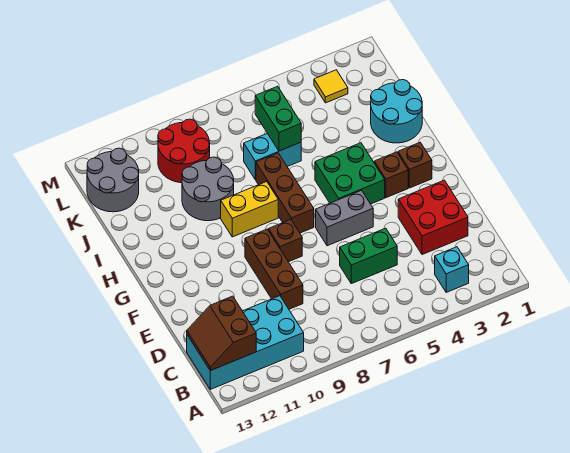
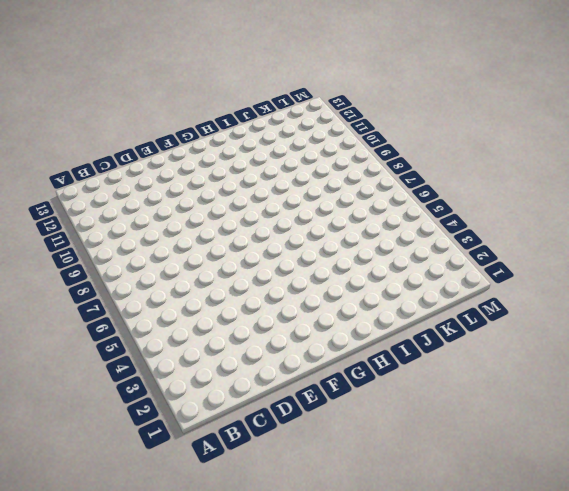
none -> cyan 1x1 brick [435,247,469,292]
none -> cyan 2x4 brick [187,296,304,389]
none -> red 2x2 brick [398,180,468,255]

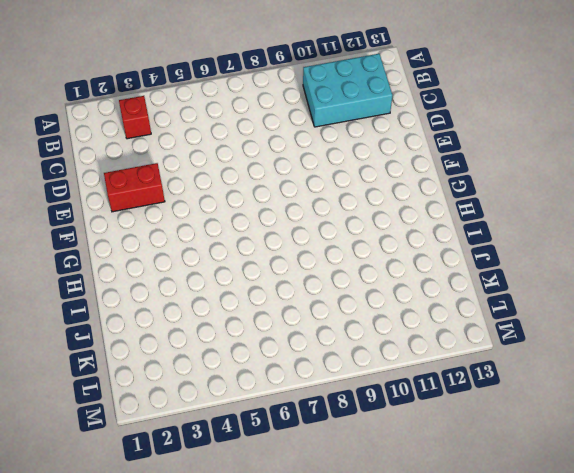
red 1x1 brick [119,96,151,139] -> cyan 1x1 brick [435,247,469,292]
cyan 2x3 brick [303,54,392,127] -> cyan 2x4 brick [187,296,304,389]
red 1x2 brick [104,163,165,212] -> red 2x2 brick [398,180,468,255]
none -> green 1x2 brick [340,228,397,284]
none -> brown 1x3 brick [245,229,303,309]
none -> grey 1x2 brick [316,190,373,246]

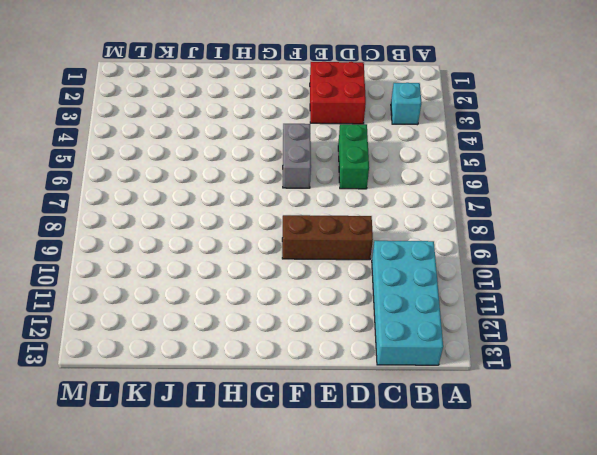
none -> brown 1x1 brick [268,220,302,262]
none -> brown 1x1 brick [398,143,432,188]
none -> brown 1x1 brick [374,152,408,198]

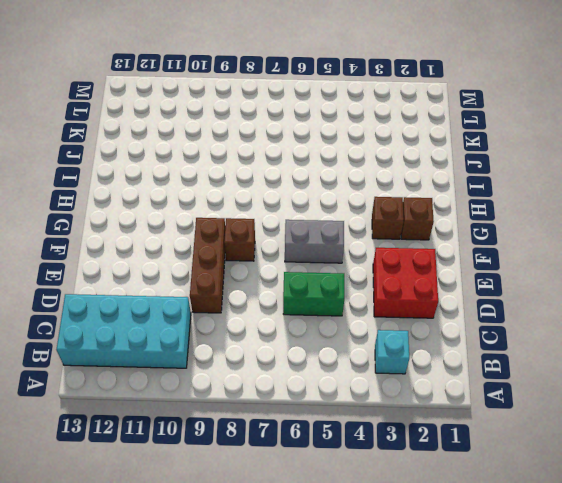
none -> green 2x2 brick [315,143,385,204]
none -> brown 1x3 brick [256,153,314,233]
none -> yellow 1x2 brick [221,182,278,237]

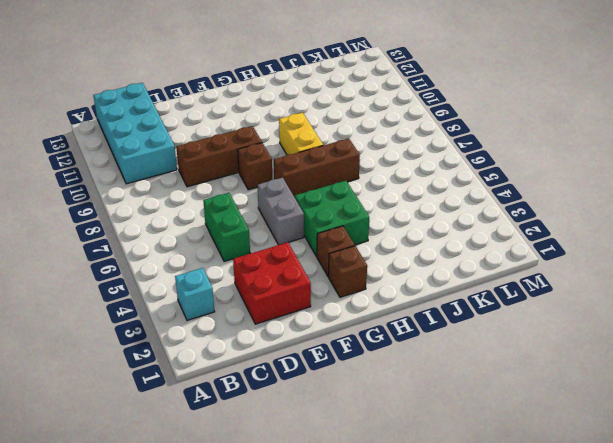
none -> cyan 2x2 round brick [371,80,422,143]
none -> grey 2x2 round brick [182,157,234,221]
none -> cyan 1x2 brick [244,133,301,180]

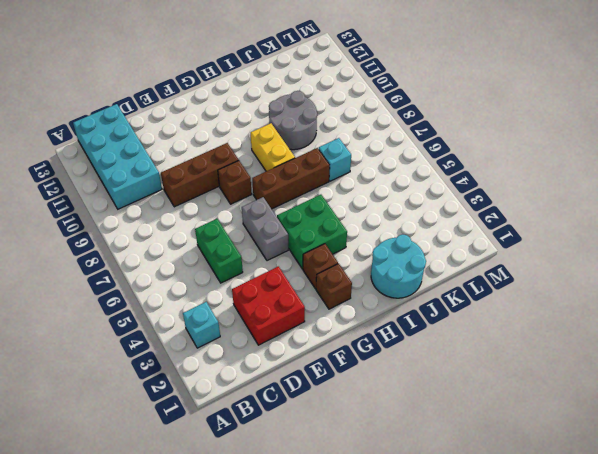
cyan 1x1 brick [319,138,351,181] -> cyan 1x2 brick [244,133,301,180]
none -> red 2x2 round brick [158,119,210,183]
none -> grey 2x2 round brick [87,148,139,212]
none -> yellow 1x1 tile [314,70,348,103]

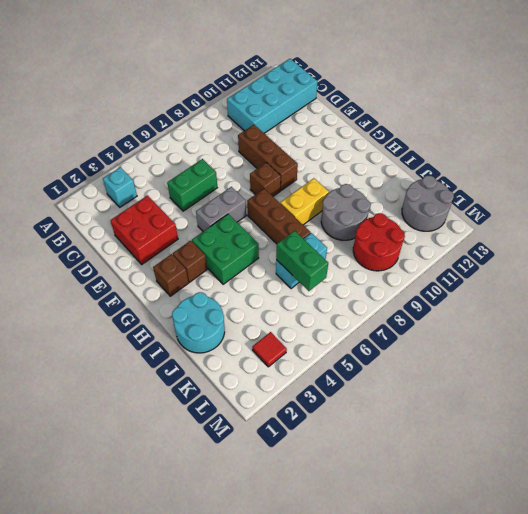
red 1x1 tile [252,332,287,367] -> yellow 1x1 tile [314,70,348,103]
none -> brown 2x2 slope [187,296,256,371]

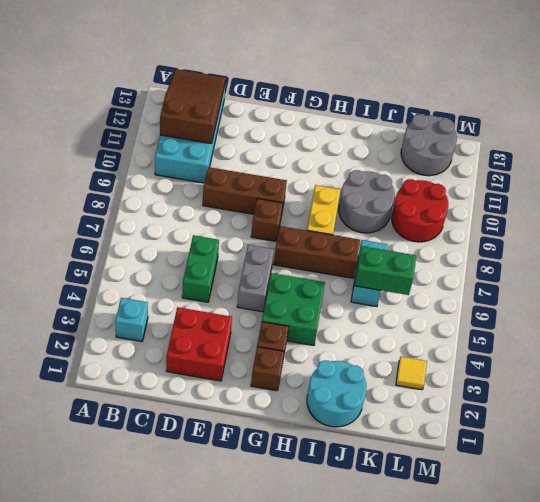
brown 2x3 slope [160,69,226,144] -> brown 2x2 slope [187,296,256,371]

